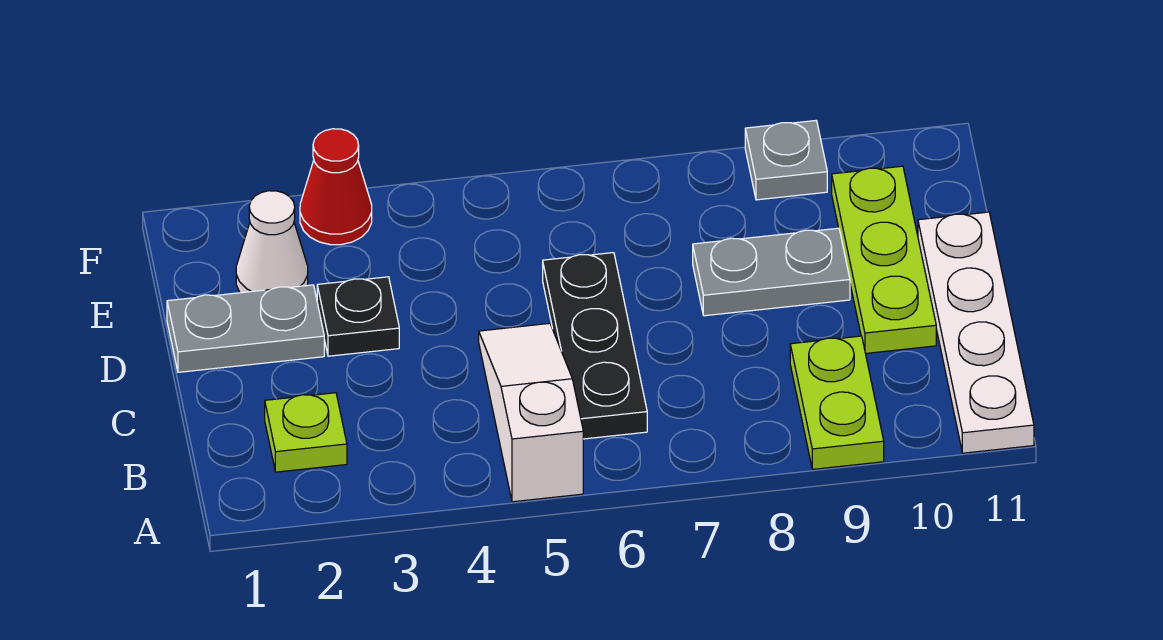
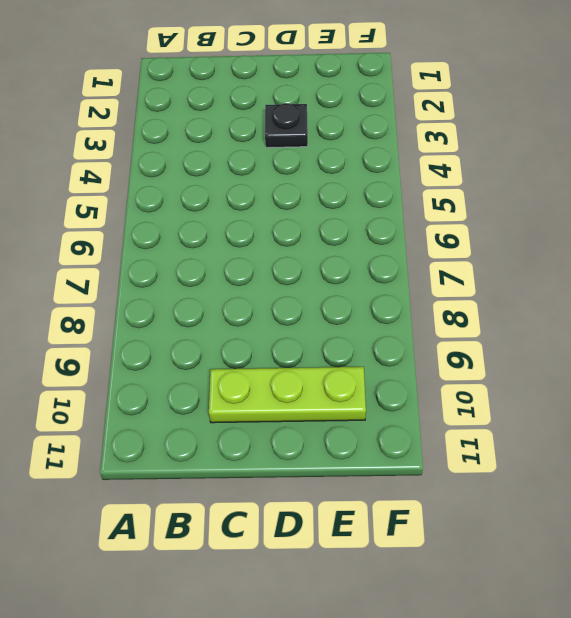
none -> white 1x3 slope [479,323,583,502]
none -> lime 1x2 plate [790,336,884,469]
none -> white 1x4 plate [918,212,1034,453]

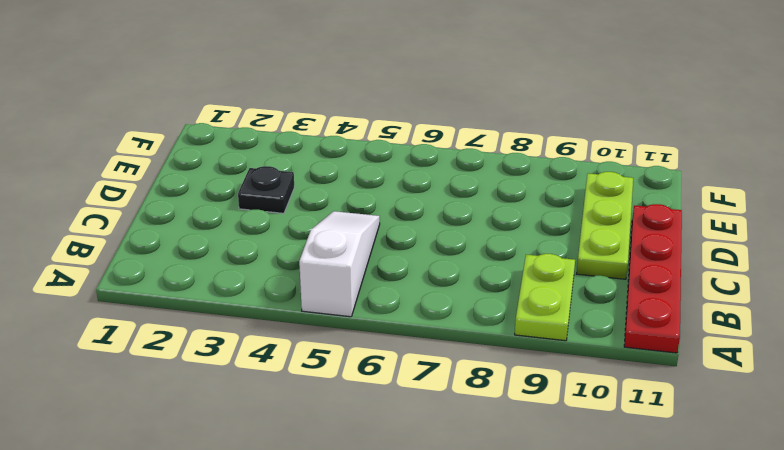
red 1x4 plate [624,204,682,353] -> white 1x4 plate [918,212,1034,453]
none -> lime 1x1 plate [265,393,347,472]
none -> black 1x3 plate [543,253,647,439]
none -> grey 1x2 plate [167,285,324,372]

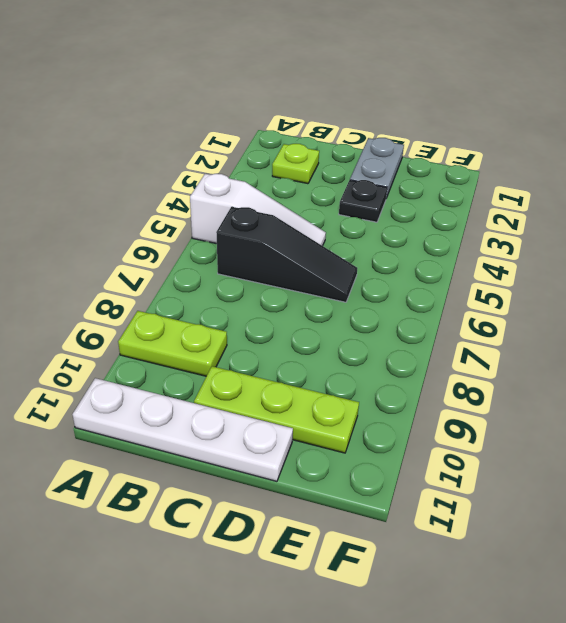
black 1x3 slope [216,207,357,302] -> black 1x3 plate [543,253,647,439]
none -> grey 1x2 plate [693,228,850,316]
none -> white 1x1 cone [236,191,308,293]
none -> red 1x1 cone [300,129,372,245]

